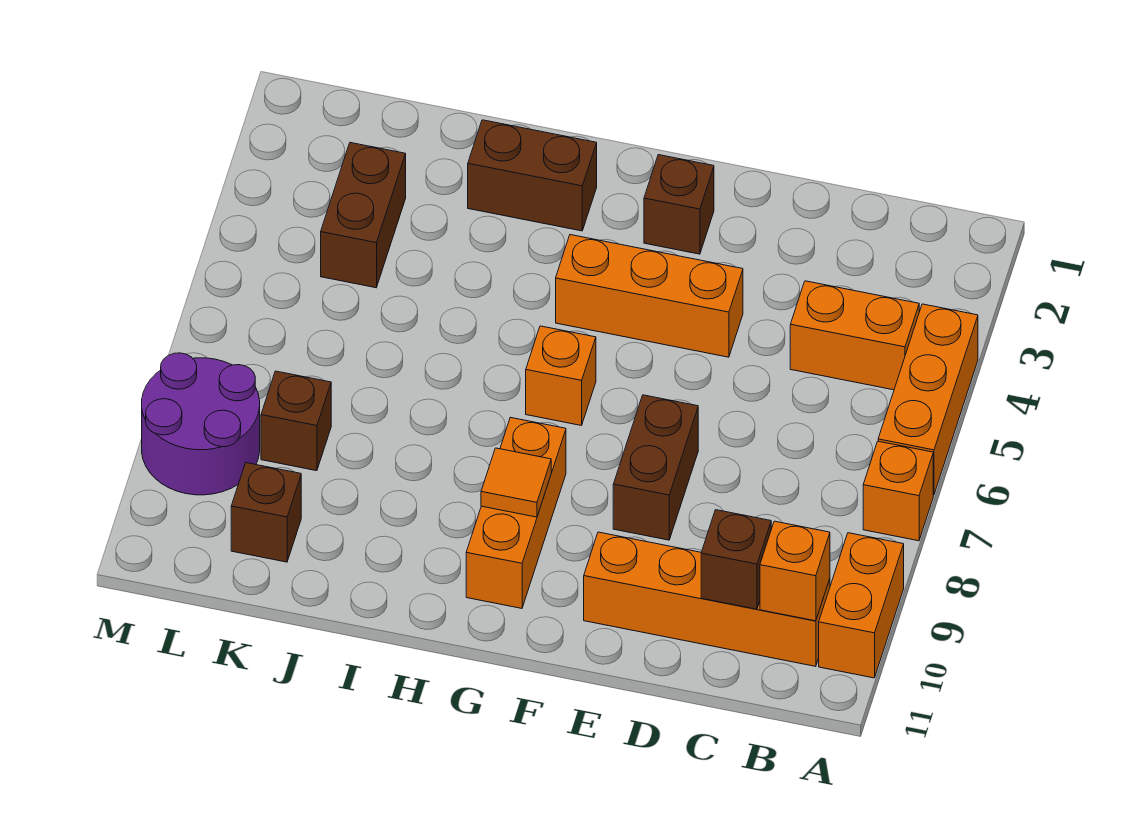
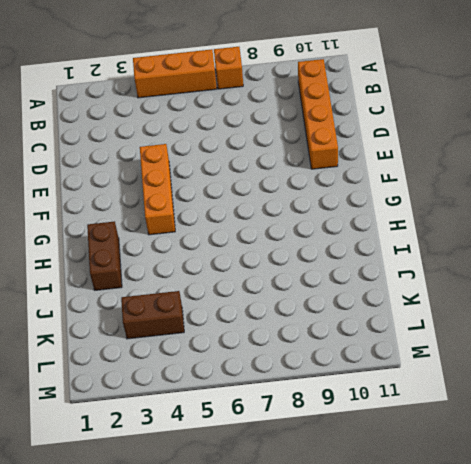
none -> orange 1x2 brick [819,533,904,678]
none -> orange 1x2 brick [790,281,919,390]
none -> brown 1x2 brick [613,395,698,540]

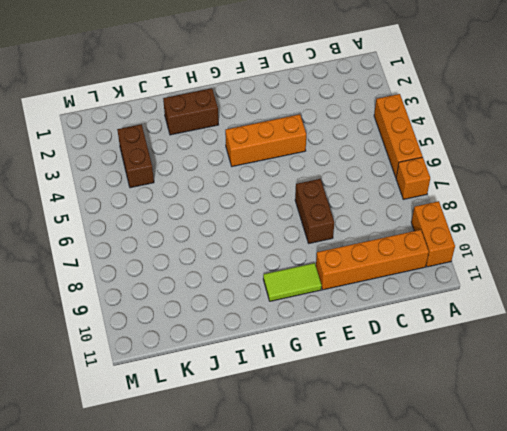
lime 1x2 tile [263,263,322,301] -> orange 1x3 brick [466,417,566,608]
none -> orange 1x2 brick [790,281,919,390]
none -> brown 1x1 brick [644,155,714,254]
none -> orange 1x1 brick [526,326,596,426]

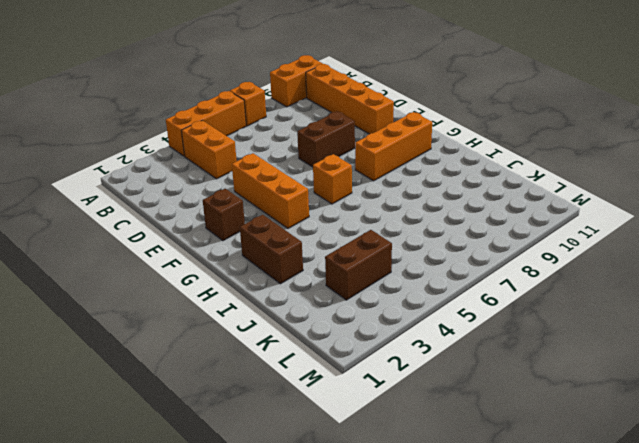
none -> brown 1x1 brick [261,371,331,471]
none -> brown 1x1 brick [231,463,301,562]
none -> purple 2x2 round brick [142,353,260,495]

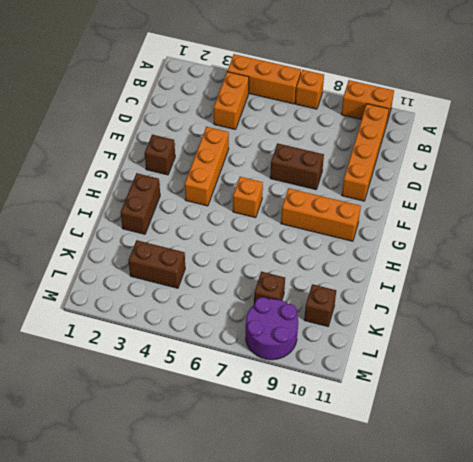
none -> orange 1x1 brick [760,521,830,621]
none -> brown 1x1 brick [701,510,771,609]
none -> orange 1x1 tile [481,448,551,517]

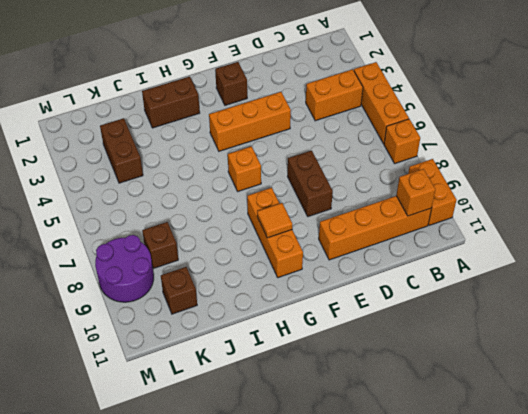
none -> brown 1x1 brick [701,510,771,609]

